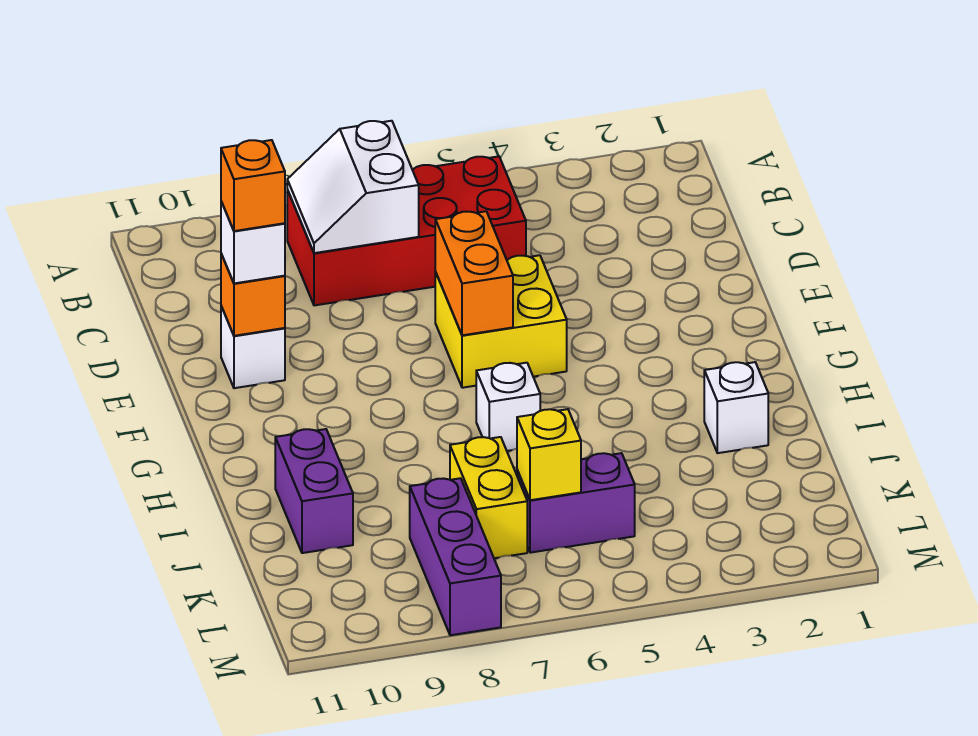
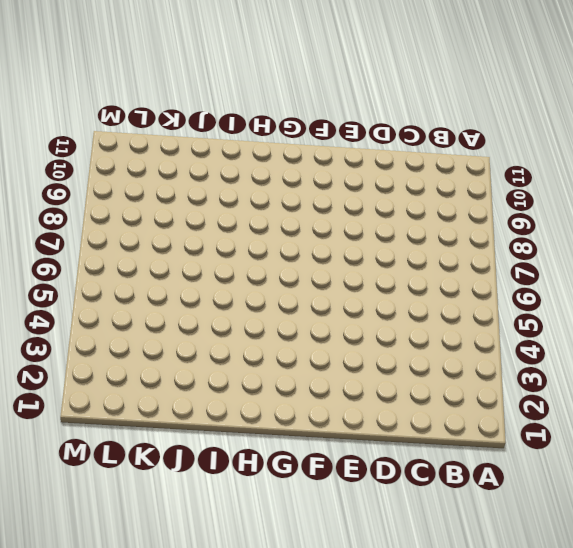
none -> red 2x4 brick [287,156,526,305]
none -> yellow 2x2 brick [435,255,567,388]
none -> white 1x1 brick [221,306,285,388]

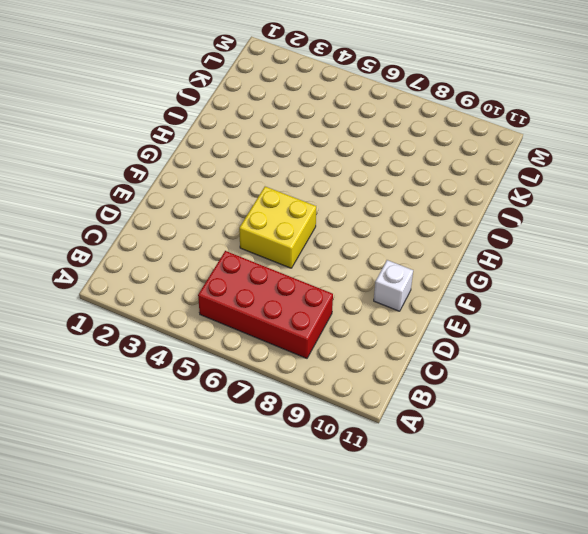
none -> white 1x1 brick [476,363,540,451]
none -> white 1x1 brick [704,362,768,453]
none -> purple 1x2 brick [275,429,353,553]

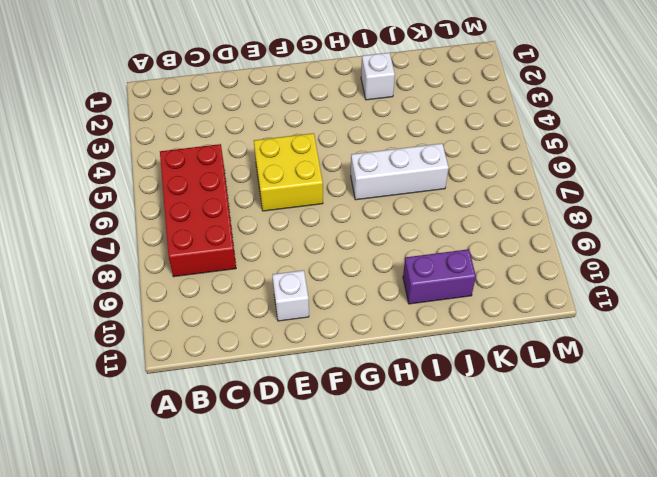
white 1x3 brick [351,143,449,200] -> white 1x1 brick [476,363,540,451]
none -> yellow 1x2 brick [450,437,527,558]
none -> purple 1x2 brick [517,453,635,553]
none -> purple 1x3 brick [410,478,501,635]

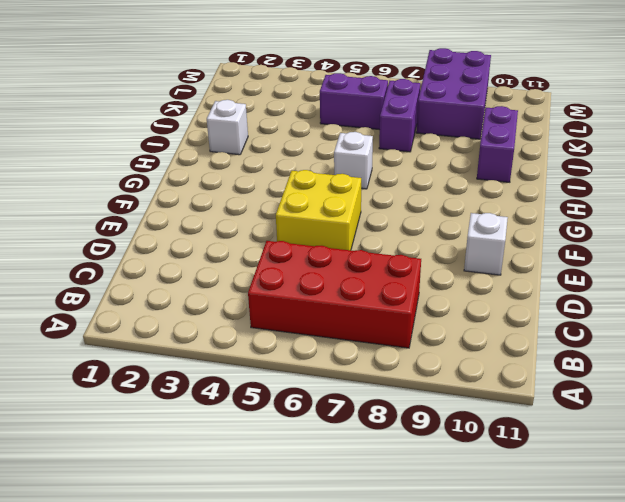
purple 1x2 brick [379,79,420,152] -> yellow 1x2 brick [450,437,527,558]
purple 2x3 brick [416,48,491,139] -> purple 1x3 brick [410,478,501,635]
none -> white 2x2 slope [287,121,419,253]
none -> orange 1x2 brick [435,211,513,335]
none -> orange 1x1 brick [221,254,285,336]

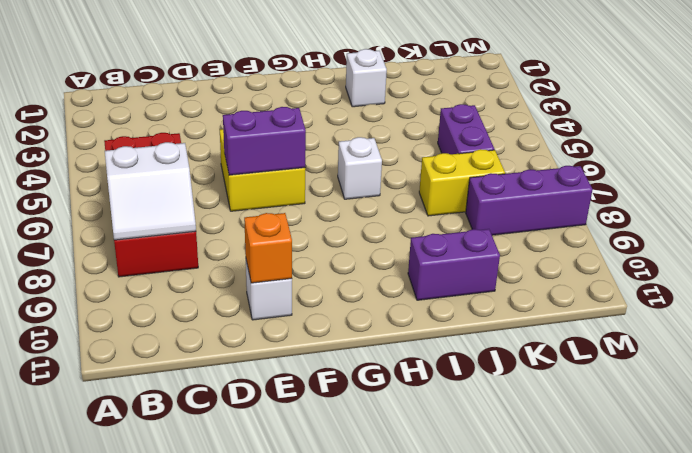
purple 1x2 brick [223,107,306,175] -> orange 1x2 brick [435,211,513,335]
none -> yellow 1x1 brick [517,409,581,500]
none -> white 1x1 brick [221,202,285,283]
none -> orange 1x1 brick [221,140,285,231]

